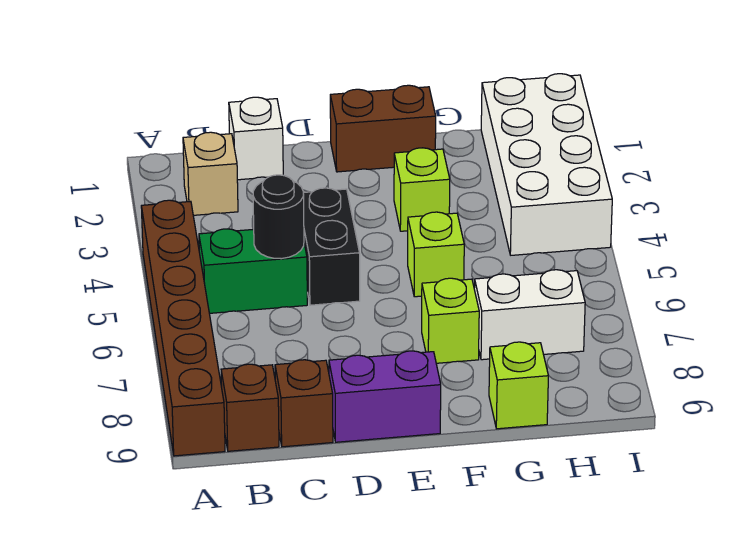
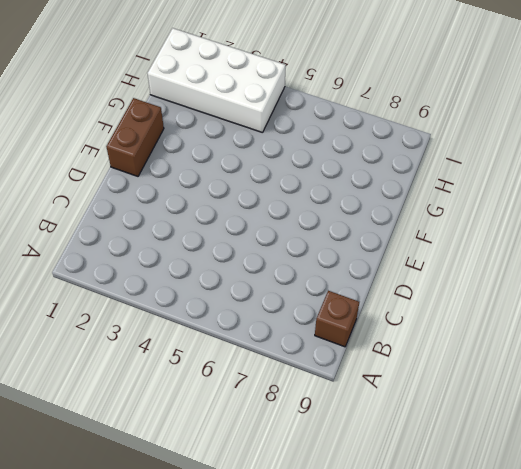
none -> brown 1x6 brick [141,200,225,456]
none -> tan 1x1 brick [183,132,238,215]
none -> green 1x2 brick [199,229,307,313]

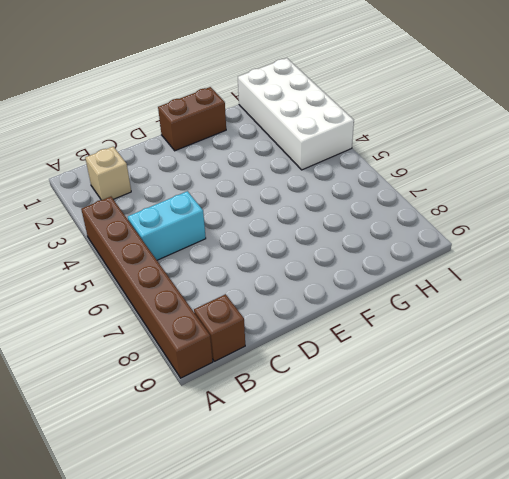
cyan 1x2 brick [128,191,206,260] -> green 1x2 brick [199,229,307,313]
none -> white 1x1 brick [229,97,283,180]
none -> brown 1x1 brick [275,360,333,447]
none -> black 1x2 brick [303,188,360,305]

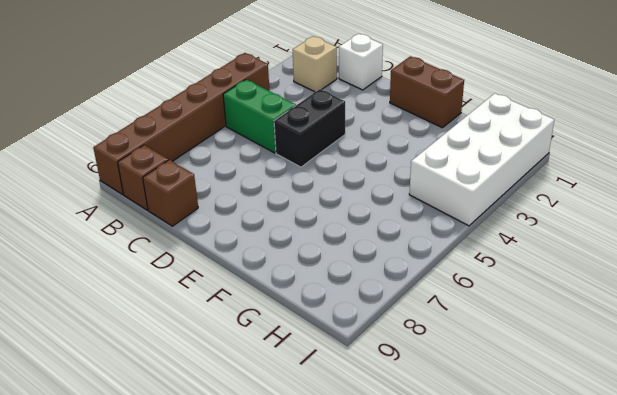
none -> purple 1x2 brick [329,351,441,442]
none -> lime 1x1 brick [394,148,450,231]
none -> lime 1x1 brick [408,212,464,297]

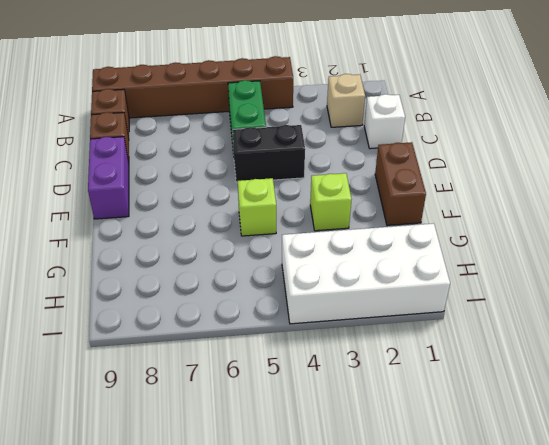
none -> lime 1x1 brick [422,278,479,363]
none -> white 1x2 brick [474,270,585,360]
none -> lime 1x1 brick [489,342,548,429]

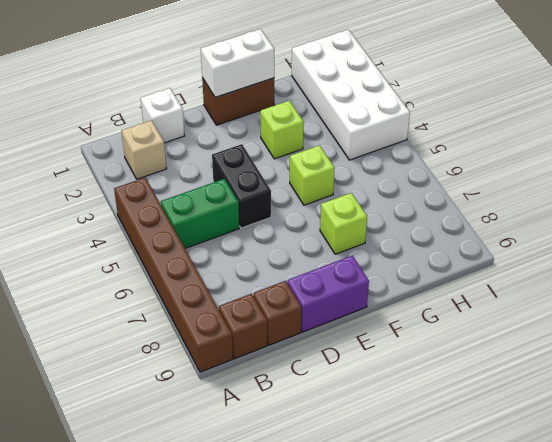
white 1x2 brick [201,29,274,97] -> white 1x2 brick moved to [474,270,585,360]
none -> lime 1x1 brick [489,342,548,429]
none -> black 1x1 round brick [253,175,304,259]

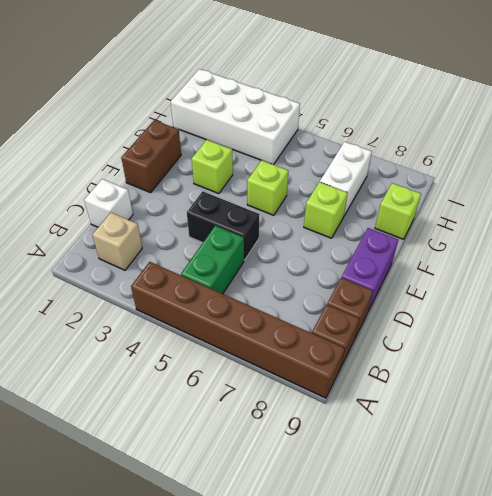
none -> black 1x1 round brick [253,175,304,259]

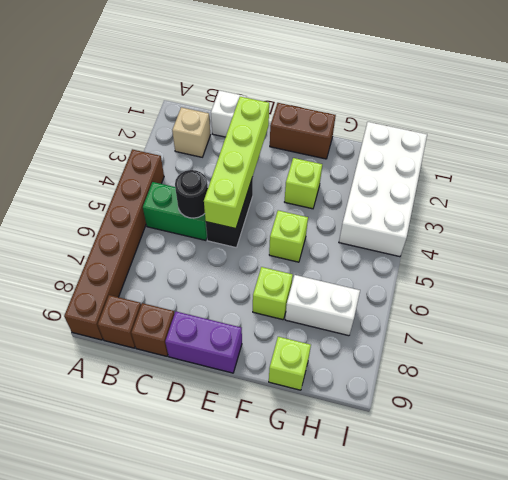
lime 1x4 brick [204,97,269,229] -> none

